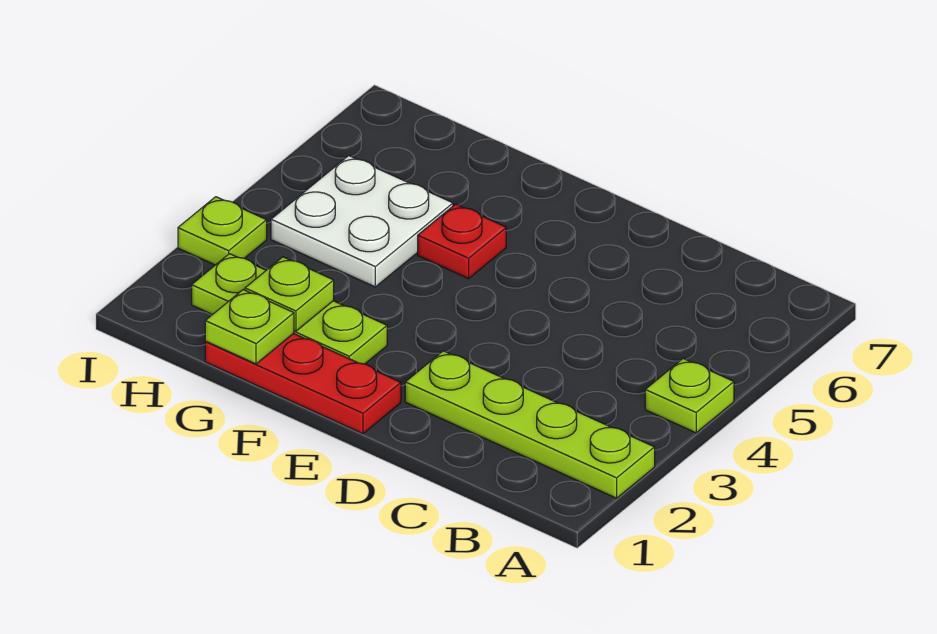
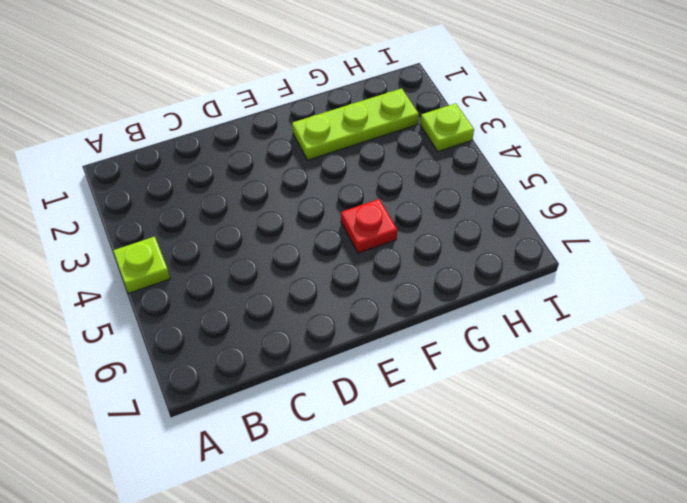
none -> lime 1x4 plate [405,351,655,498]
none -> red 1x3 plate [205,333,401,434]

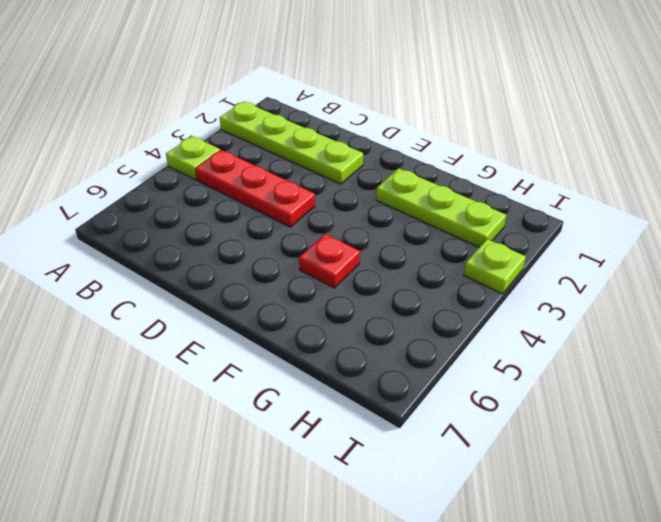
red 1x3 plate [195,150,315,227] -> red 1x3 plate moved to [205,333,401,434]
none -> white 2x2 plate [271,156,453,287]
none -> lime 1x1 plate [205,290,294,364]

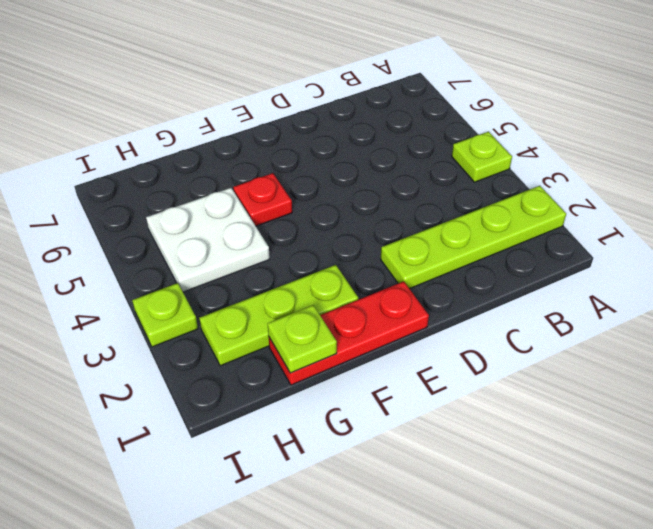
none -> lime 1x1 plate [245,257,334,331]

